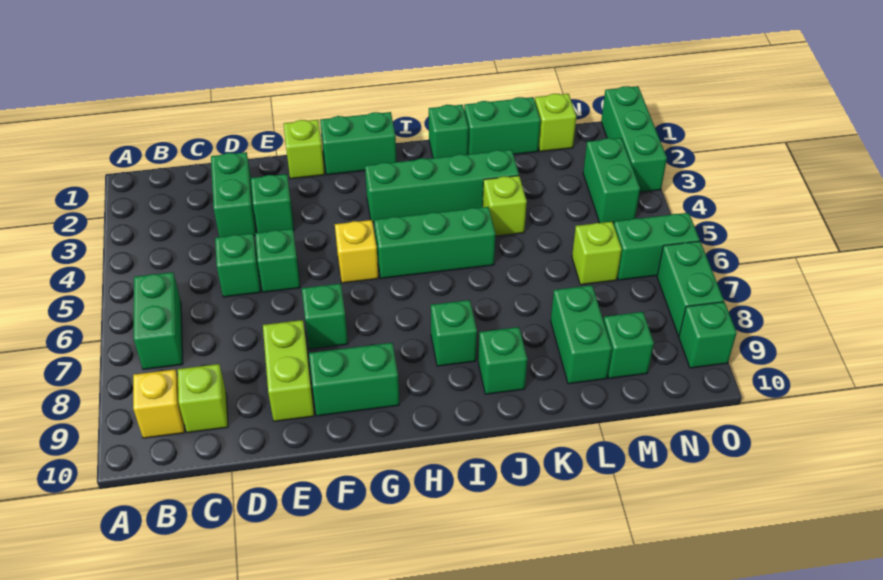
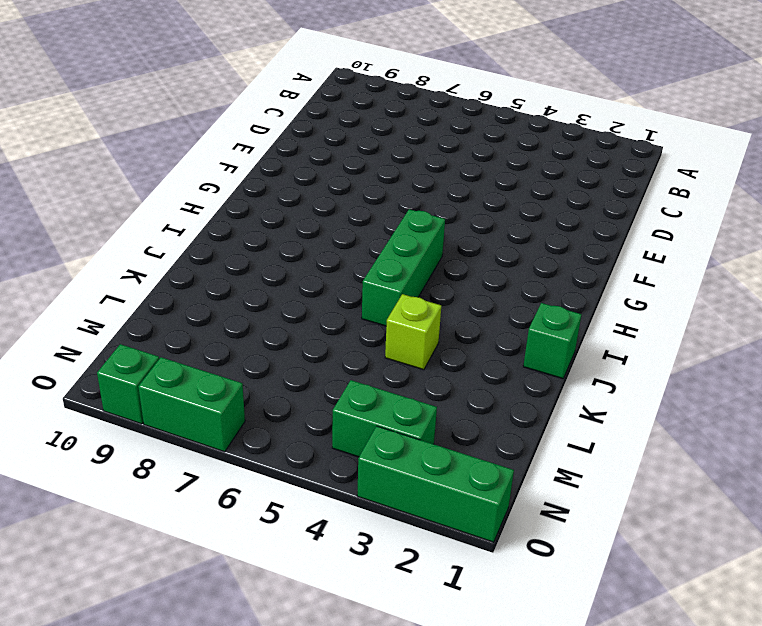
none -> green 1x2 brick [134,272,183,370]
none -> yellow 1x1 brick [133,369,185,438]
none -> lime 1x1 brick [178,364,228,433]

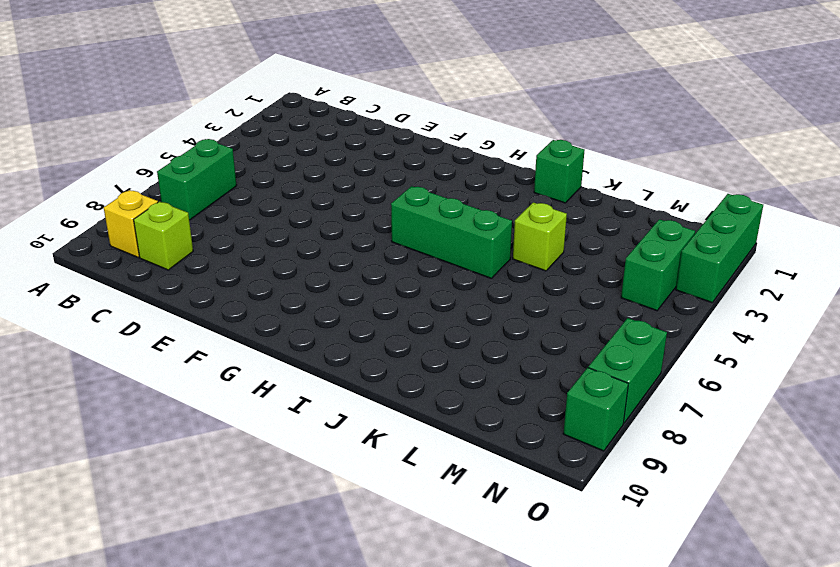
none -> green 1x2 brick [211,152,256,237]
none -> green 1x1 brick [215,233,261,297]
none -> green 1x1 brick [251,174,294,233]

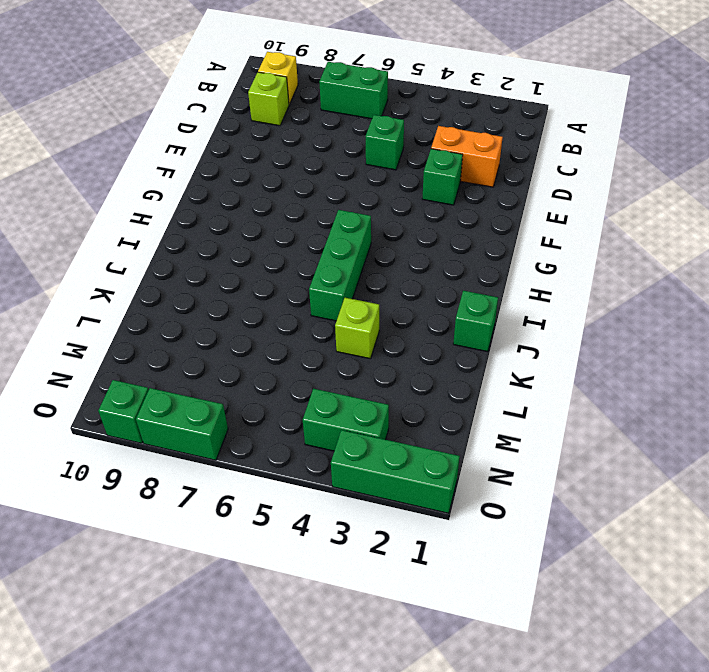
orange 1x2 brick [431,126,503,187] -> green 1x2 brick [211,152,256,237]
none -> green 1x1 brick [255,229,300,292]
none -> lime 1x2 brick [263,320,314,421]
none -> lime 1x1 brick [284,120,325,179]

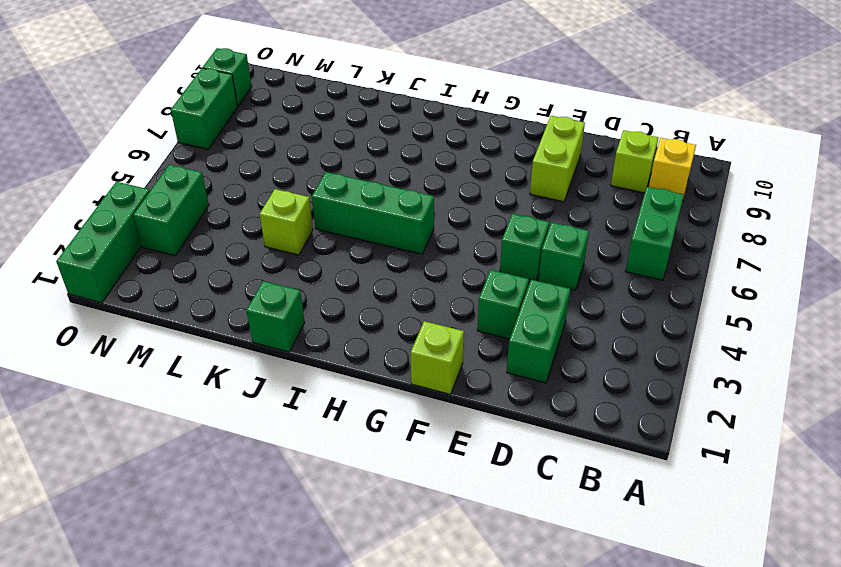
none -> green 1x1 brick [302,284,348,349]
none -> green 1x2 brick [309,343,399,416]
none -> green 1x2 brick [320,112,396,175]

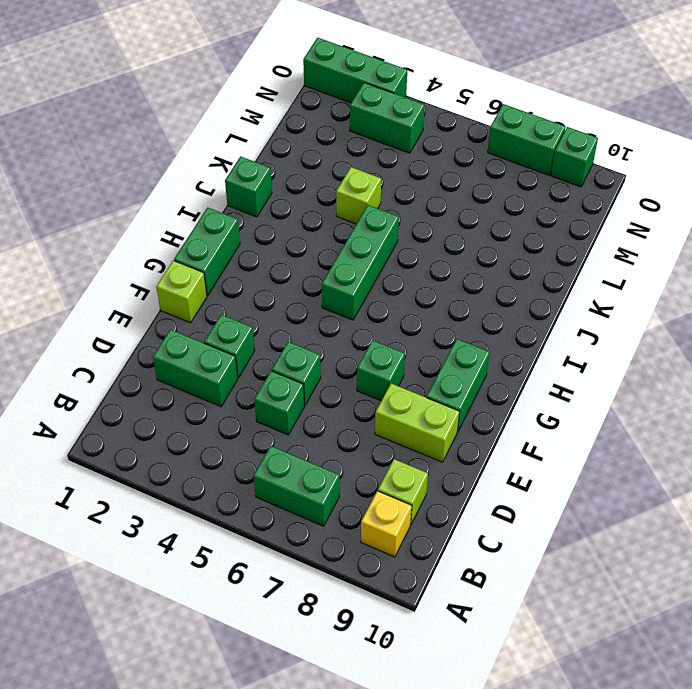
none -> yellow 1x1 brick [335,220,378,283]
none -> green 1x4 brick [365,150,519,222]
none -> green 1x1 brick [431,300,477,366]

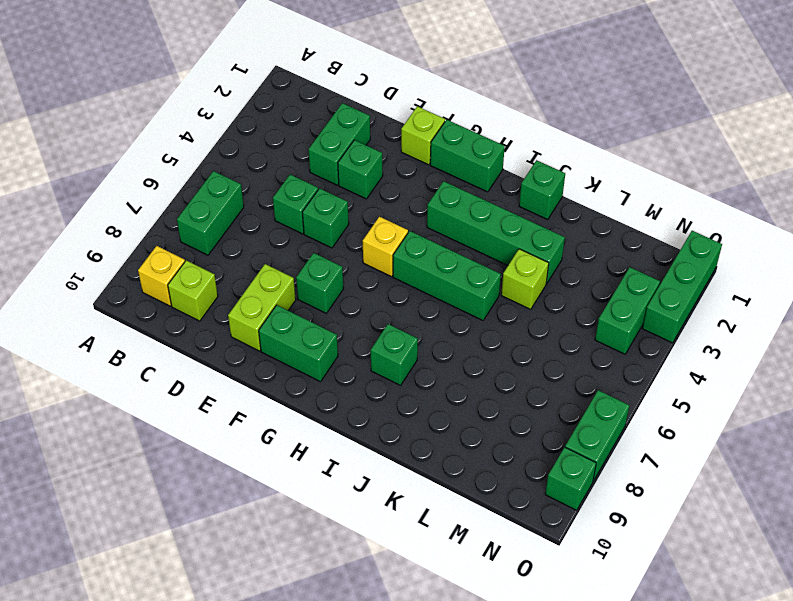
none -> green 1x1 brick [478,327,527,394]
none -> green 1x2 brick [464,97,541,154]
none -> green 1x2 brick [551,285,612,384]

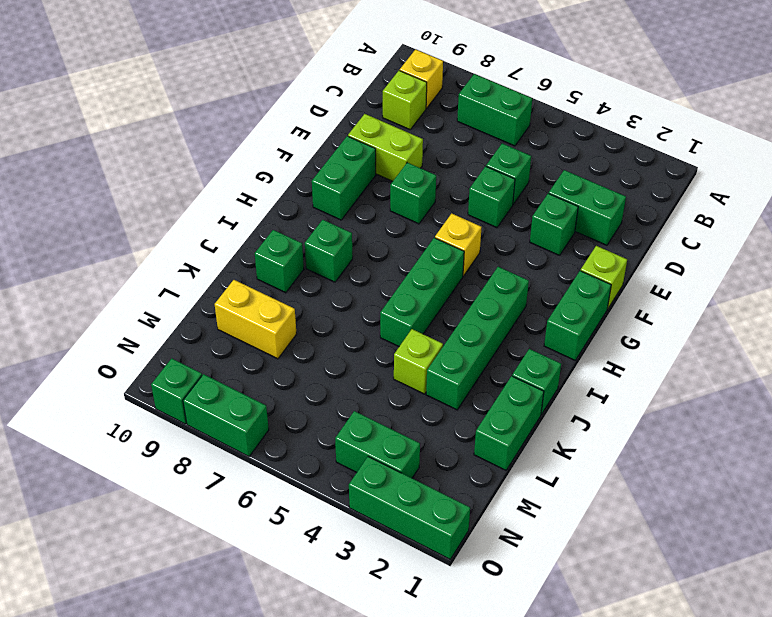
yellow 1x2 brick [215,280,297,359] -> green 1x2 brick [551,285,612,384]
none -> lime 1x1 brick [535,94,576,152]
none -> lime 1x1 brick [572,222,622,285]
none -> green 1x1 brick [604,312,654,378]

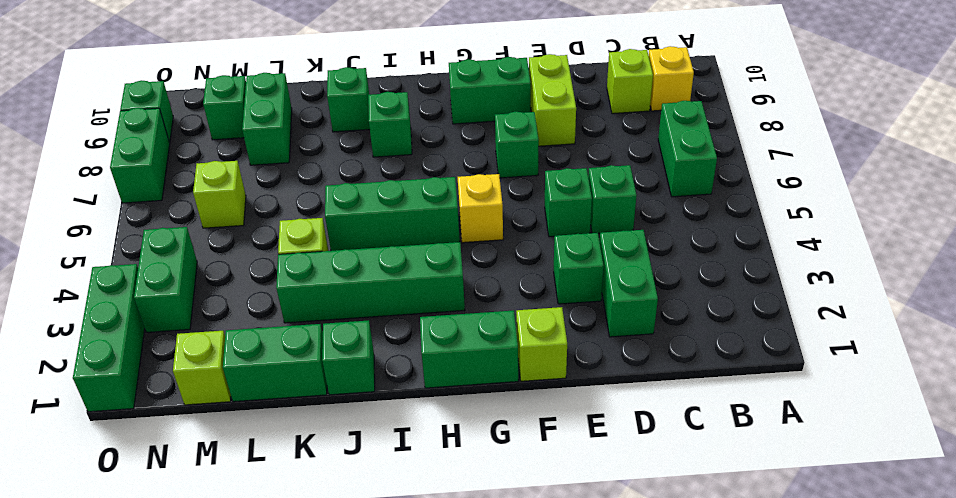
none -> green 1x2 brick [614,213,700,280]

